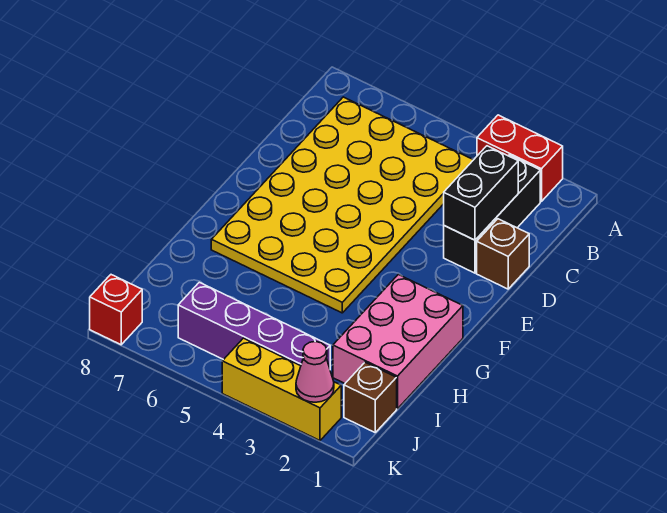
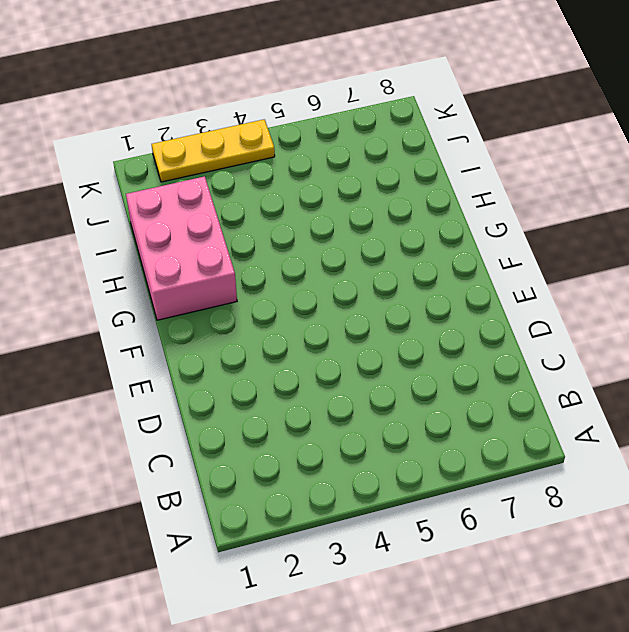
yellow 1x3 plate [151,119,275,182] -> yellow 1x3 brick [222,338,341,441]
none -> red 1x2 brick [477,115,563,201]
none -> black 1x3 brick [444,155,540,273]

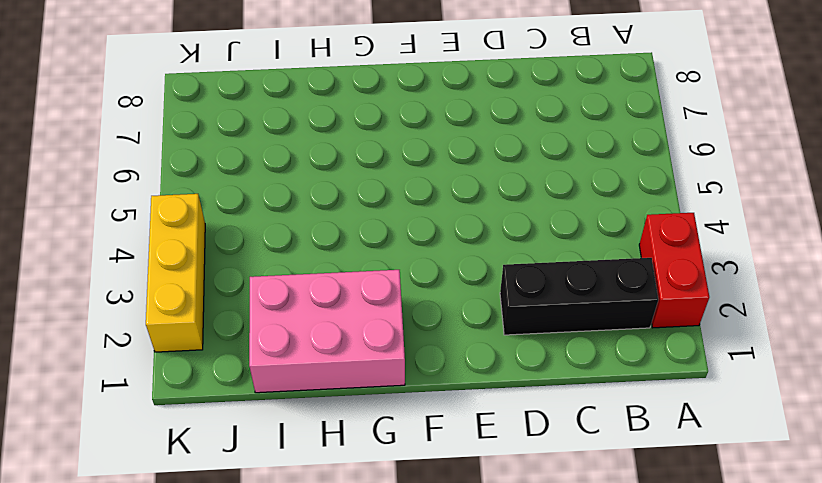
none -> yellow 4x6 plate [211,97,473,313]
none -> brown 1x1 brick [477,219,529,289]

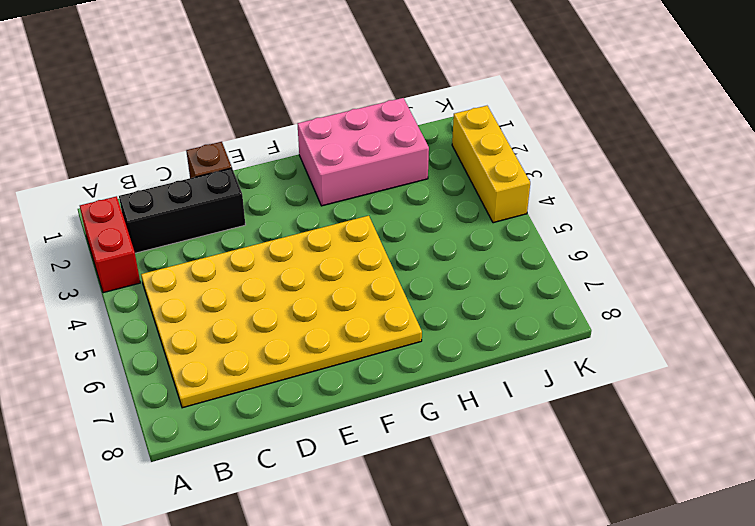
none -> brown 1x1 brick [344,362,397,432]
none -> purple 1x4 brick [178,282,330,368]

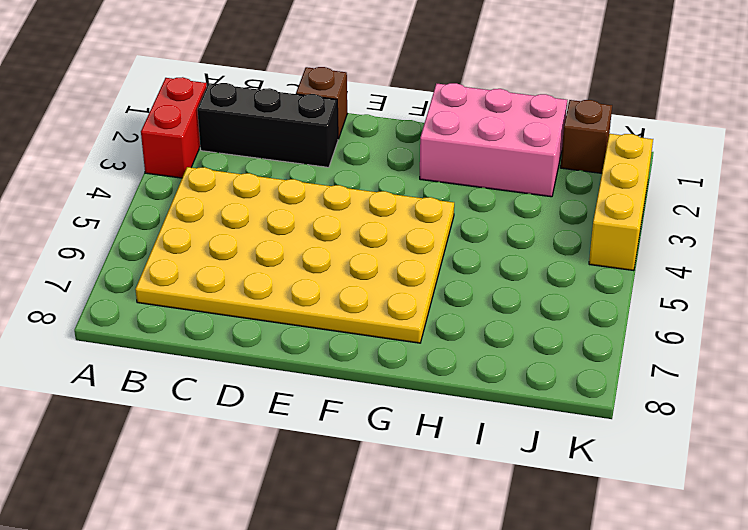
none -> purple 1x4 brick [178,282,330,368]
none -> red 1x1 brick [90,275,142,345]

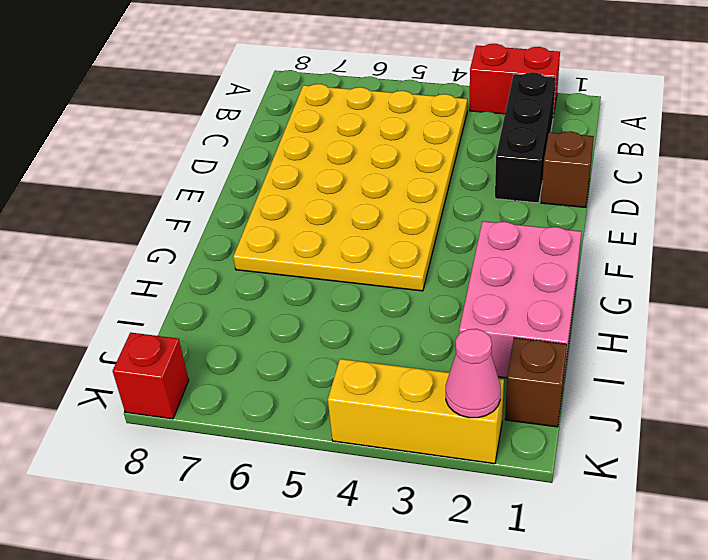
none -> purple 1x4 brick [178,282,330,368]
none -> black 1x2 brick [444,146,518,240]

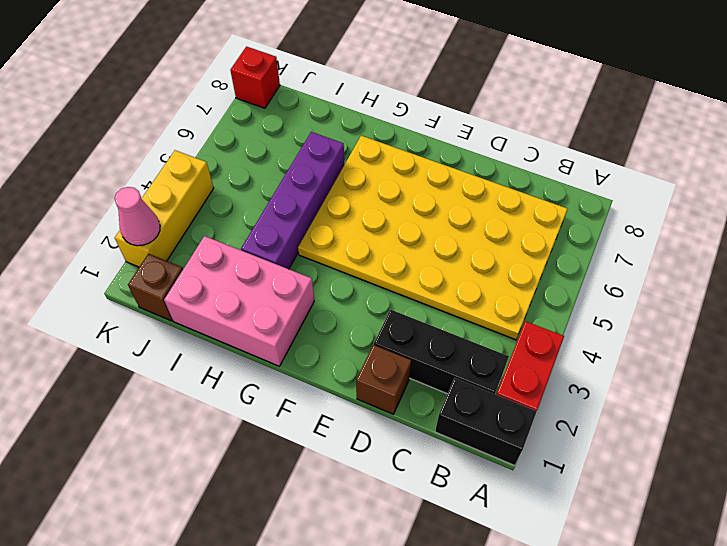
black 1x2 brick [435,378,537,465] -> black 1x2 brick moved to [444,146,518,240]
purple 1x4 brick [241,132,344,269] -> purple 1x4 brick moved to [178,282,330,368]

